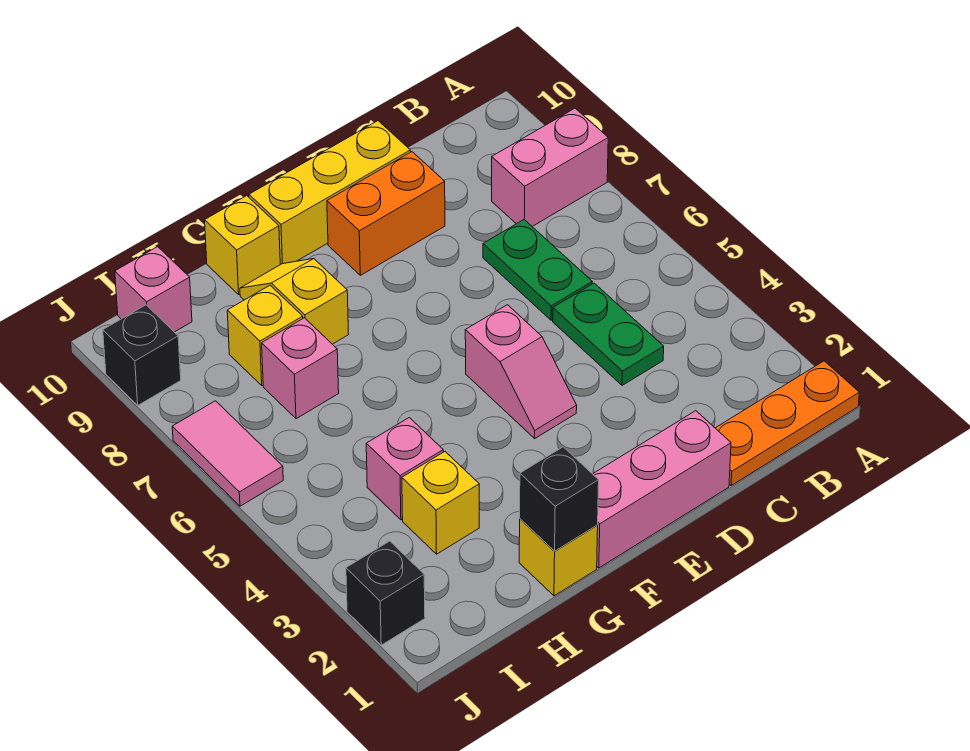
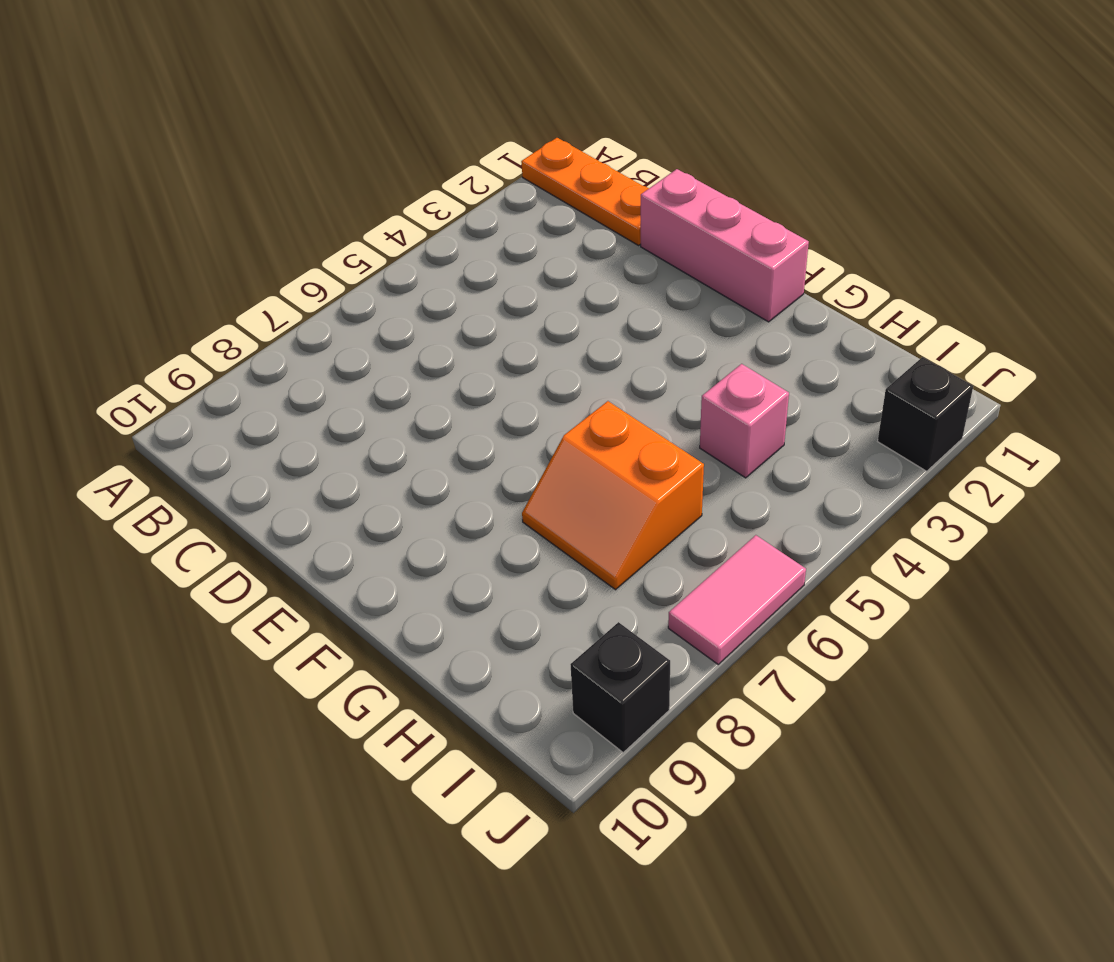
orange 2x2 slope [522,401,704,590] -> pink 1x1 brick [262,318,339,419]
none -> pink 1x2 brick [492,108,608,226]
none -> green 1x2 plate [553,283,664,385]
none -> green 1x2 plate [483,220,592,320]

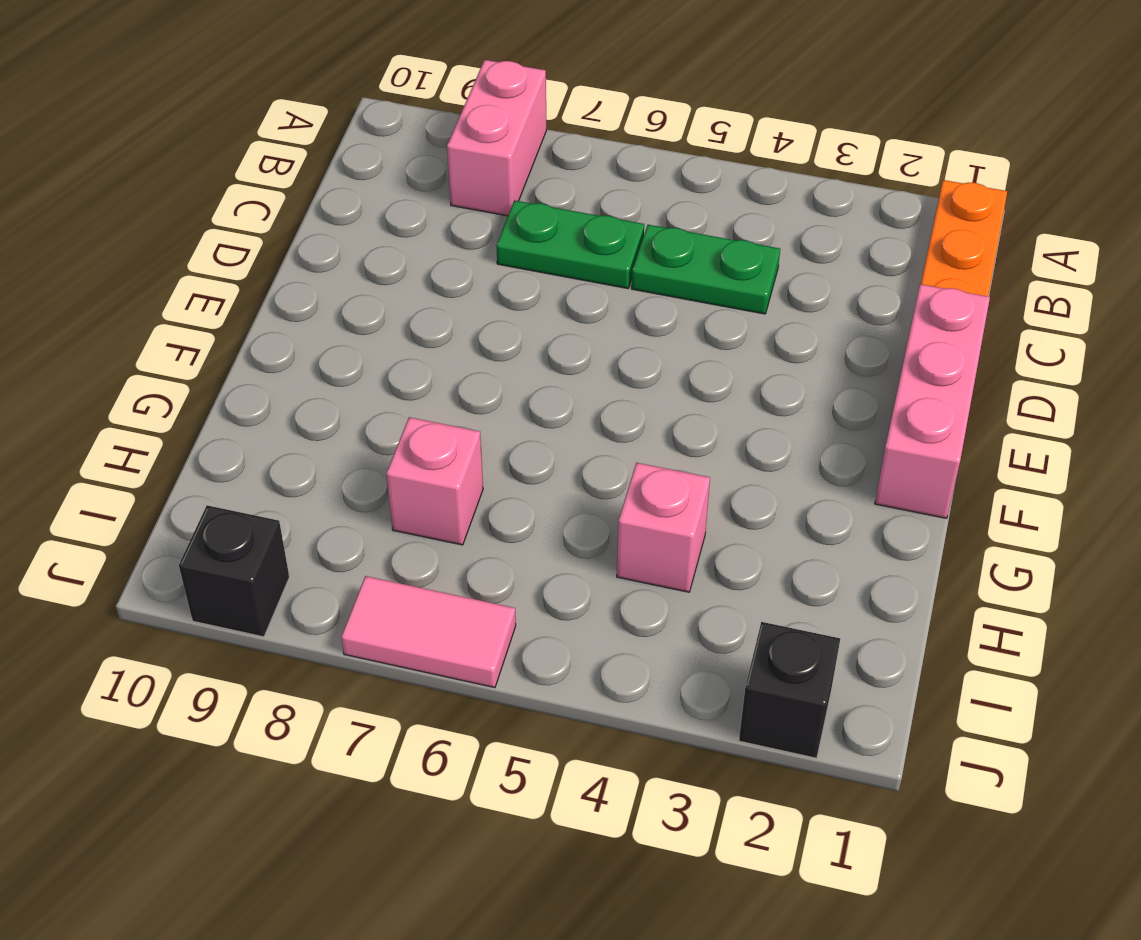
none -> orange 1x2 brick [327,152,445,275]
none -> yellow 1x3 brick [249,121,410,265]
none -> pink 1x2 slope [465,305,577,438]

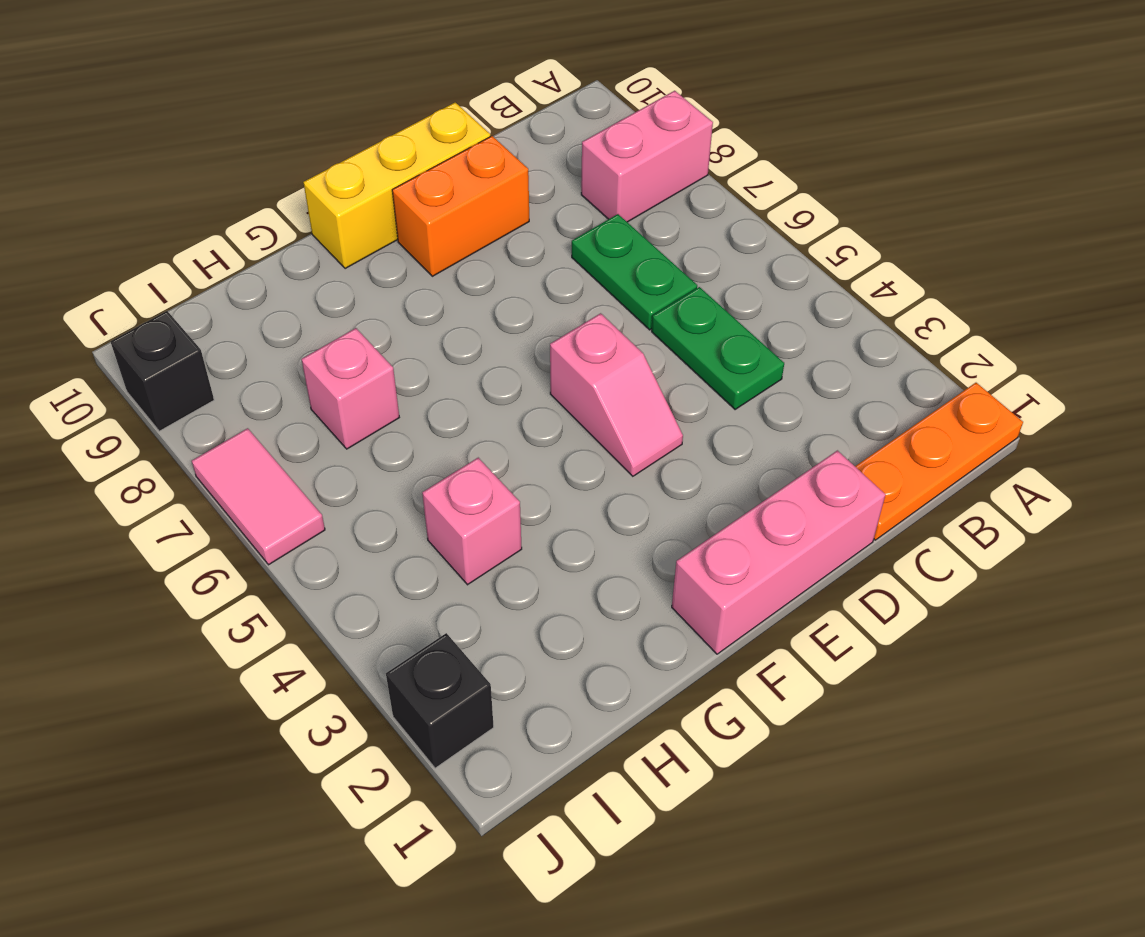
none -> yellow 1x1 brick [519,519,598,596]
none -> yellow 1x2 slope [240,259,349,344]
none -> yellow 1x1 brick [205,196,280,294]

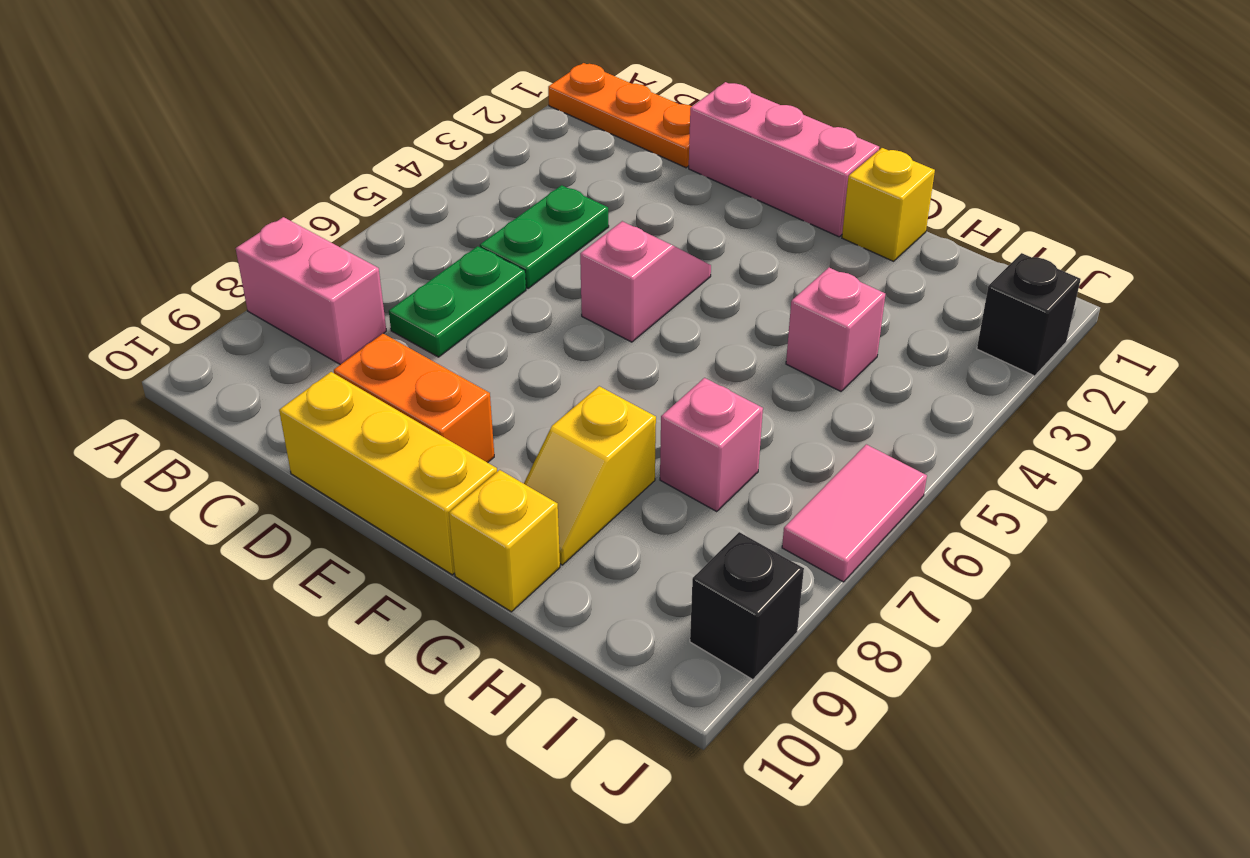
none -> yellow 1x1 brick [402,452,479,554]
none -> yellow 1x1 brick [227,285,303,385]
none -> pink 1x1 brick [115,247,192,332]

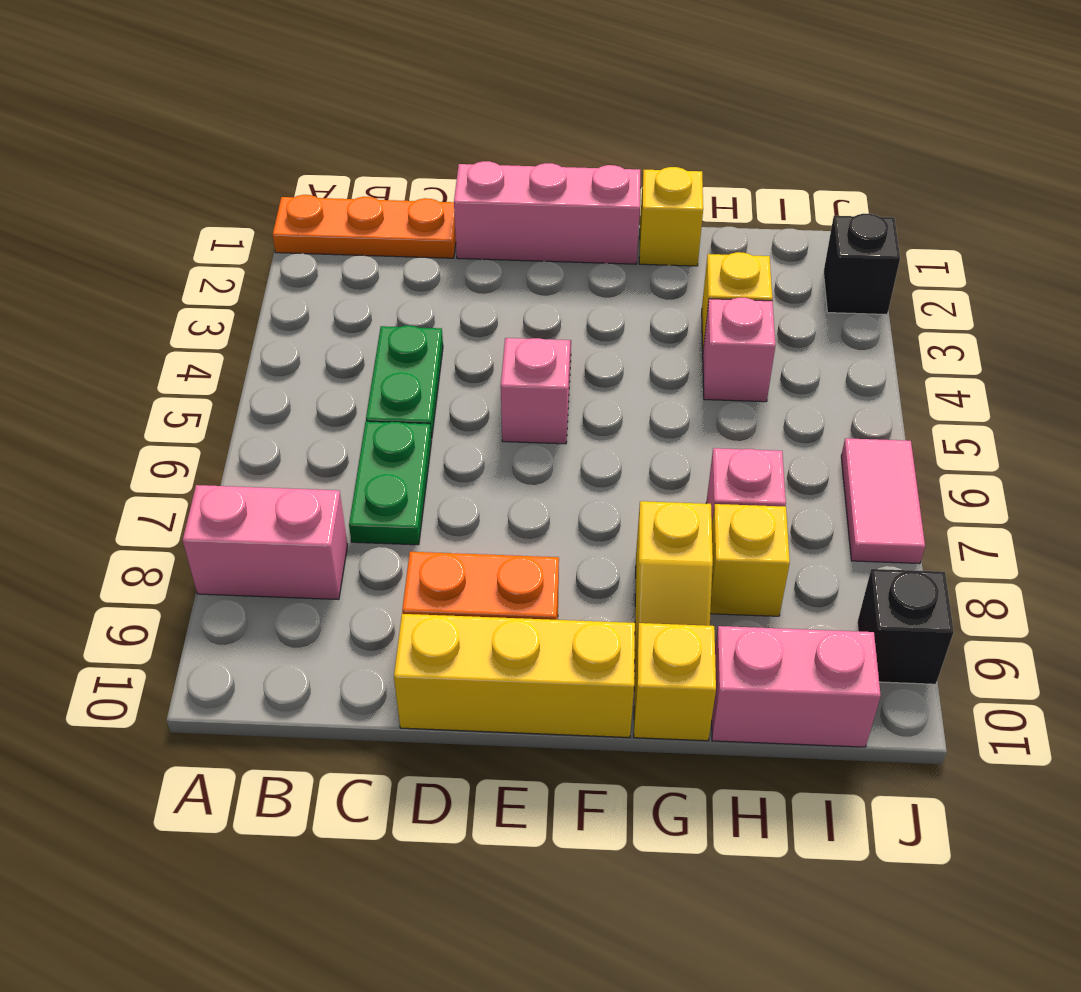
pink 1x2 brick [712,626,881,747] -> pink 1x1 brick [115,247,192,332]
none -> black 1x1 brick [520,447,599,551]

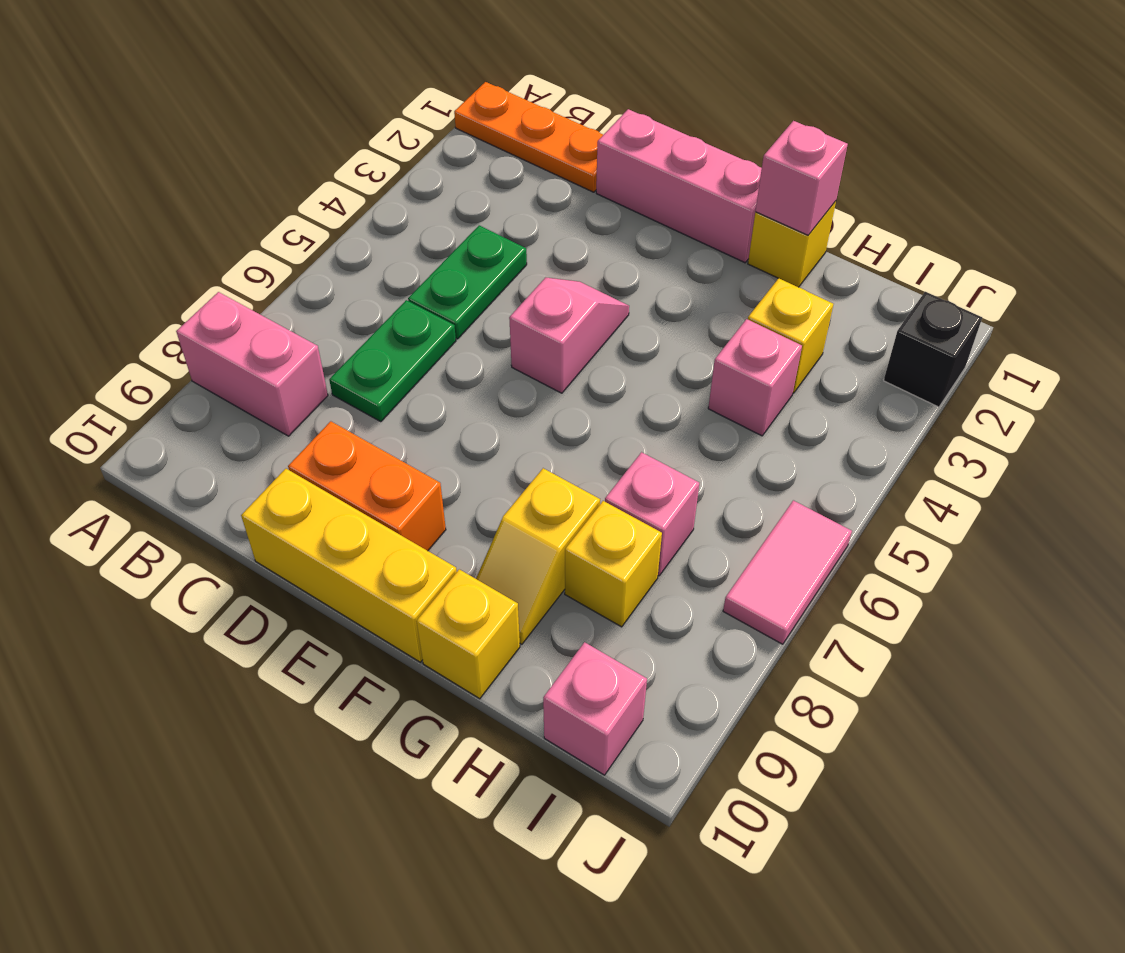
pink 1x1 brick [755,121,848,235] -> black 1x1 brick [520,447,599,551]
none -> black 1x1 brick [103,305,181,405]

